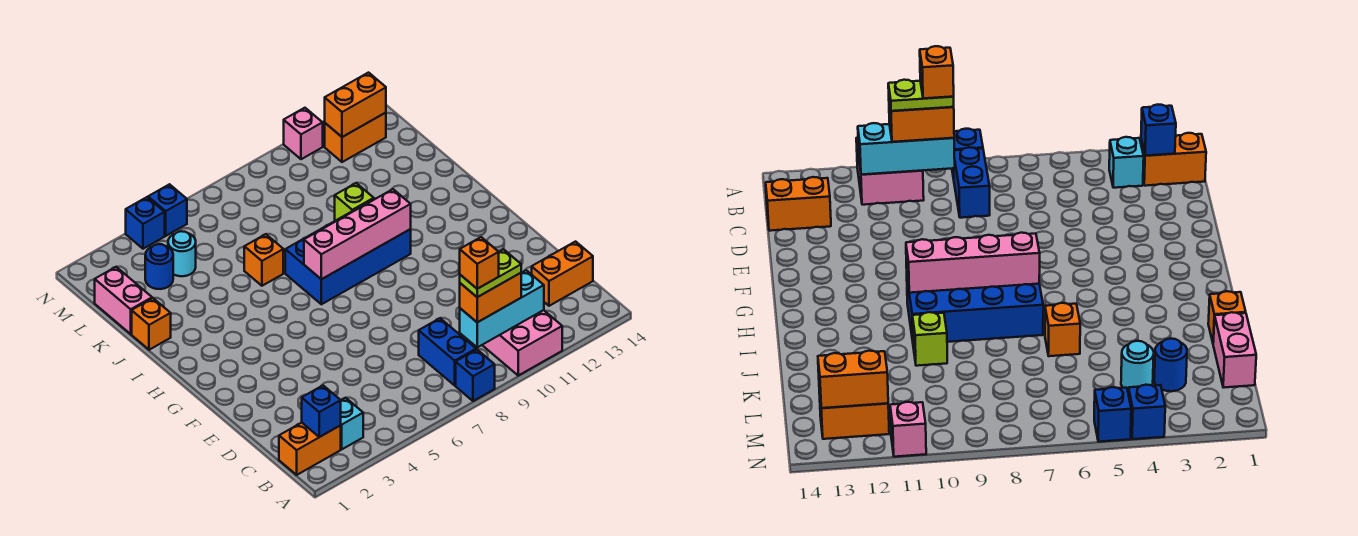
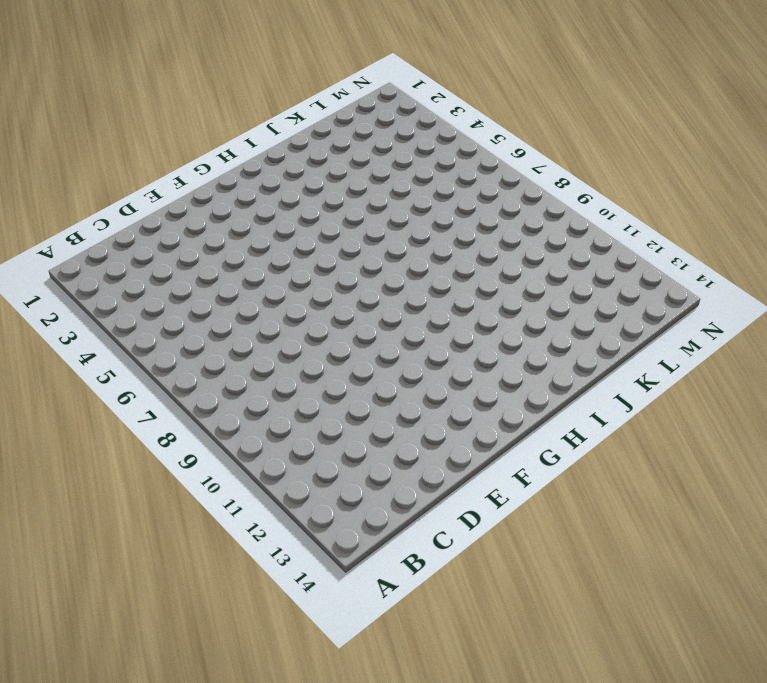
none -> blue 1x1 brick [456,350,495,401]
none -> pink 2x2 brick [483,310,562,375]
none -> orange 1x2 brick [279,423,341,475]

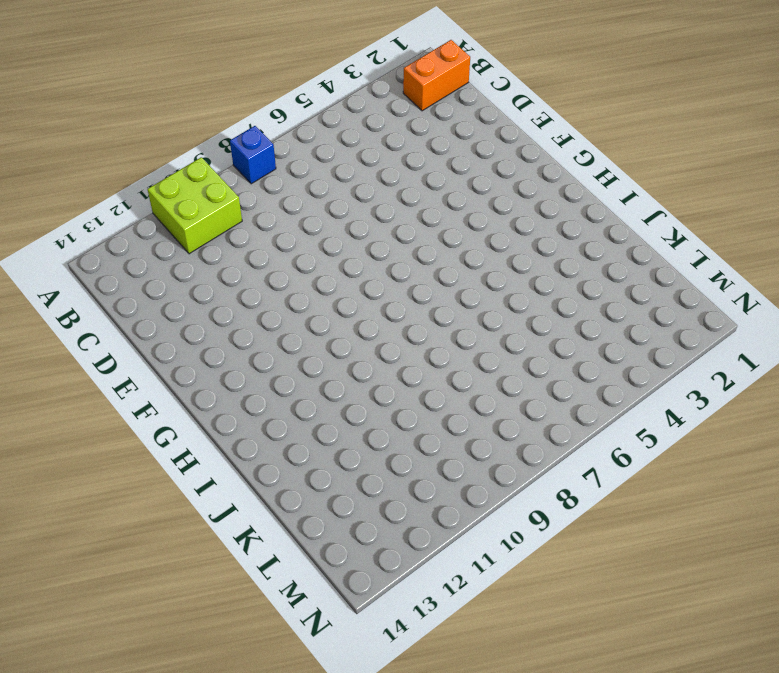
lime 2x2 brick [148,157,242,254] -> pink 2x2 brick [483,310,562,375]
none -> cyan 1x1 brick [341,398,363,449]
none -> blue 1x2 brick [419,318,476,385]
none -> orange 1x2 brick [532,242,593,306]

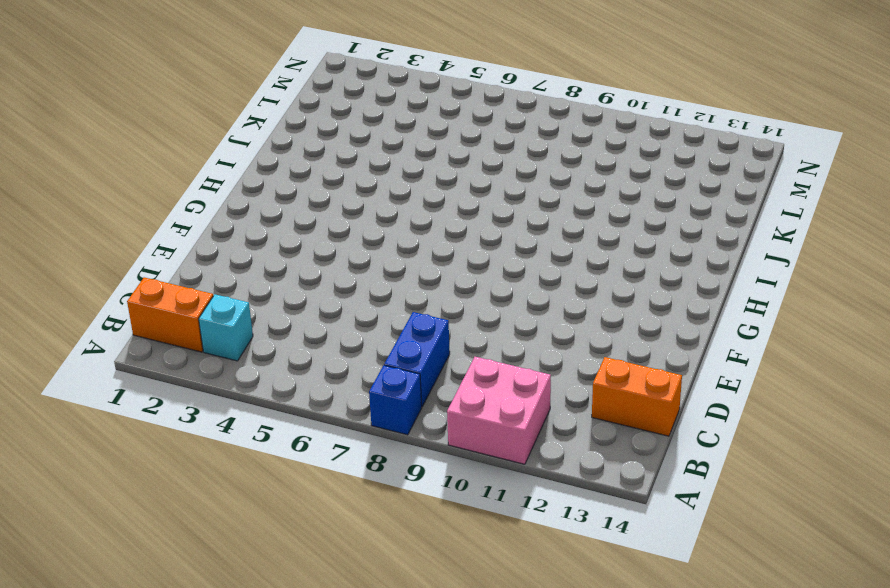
none -> blue 2x4 brick [285,199,411,304]
none -> orange 1x1 brick [132,298,171,350]
none -> orange 1x1 brick [244,234,283,286]

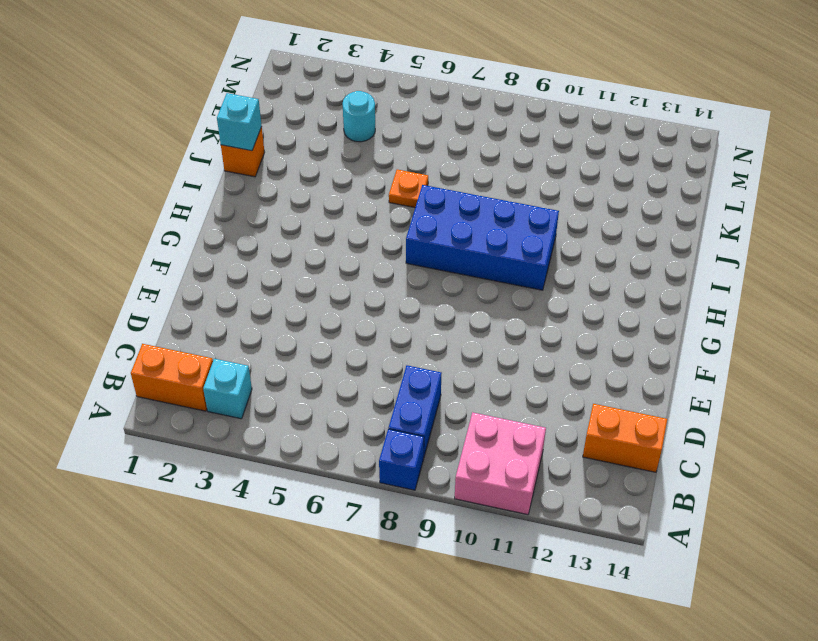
cyan 1x1 brick [217,93,262,151] -> none
orange 1x1 plate [389,170,428,208] -> orange 1x1 brick [244,234,283,286]
none -> lime 1x1 brick [335,183,374,221]
none -> pink 1x2 brick [95,267,152,334]
none -> blue 1x1 round brick [145,244,173,289]

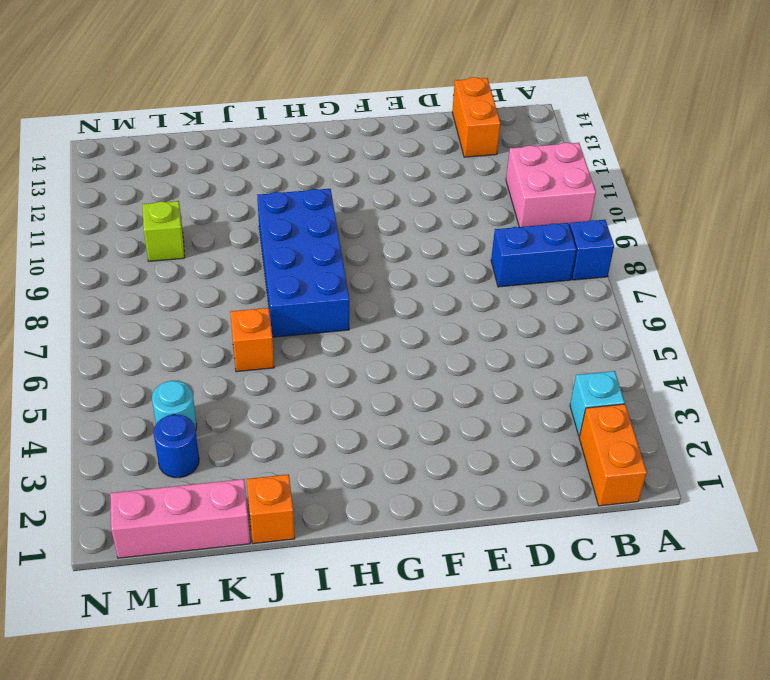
pink 1x3 brick [110,479,250,558] -> pink 1x2 brick [95,267,152,334]
lime 1x1 brick [142,201,185,261] -> lime 1x1 brick moved to [335,183,374,221]
none -> orange 1x2 brick [325,113,386,162]
none -> blue 1x1 brick [126,197,165,249]
none -> blue 1x1 brick [148,184,187,236]

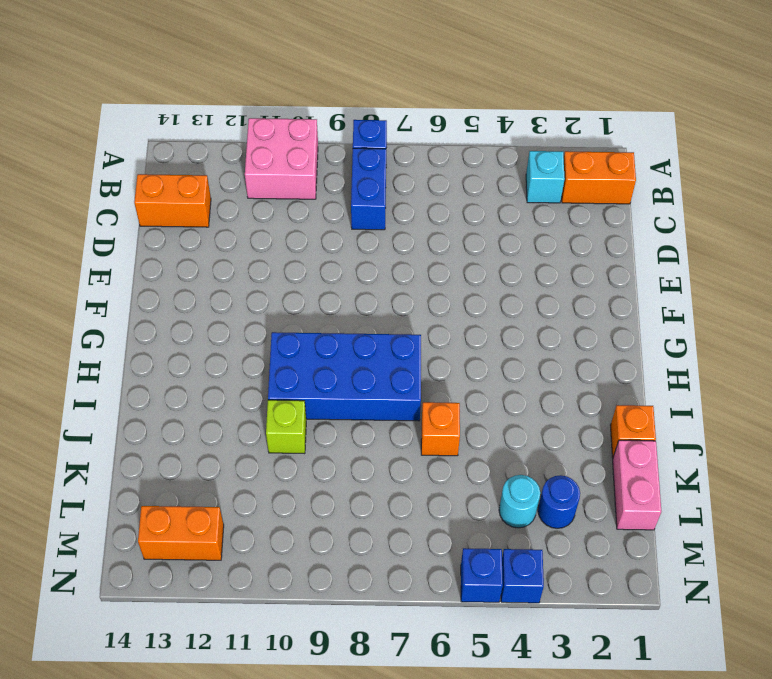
none -> pink 1x1 brick [284,108,323,159]
none -> blue 1x1 brick [302,386,341,437]
none -> cyan 1x3 brick [460,270,544,347]

